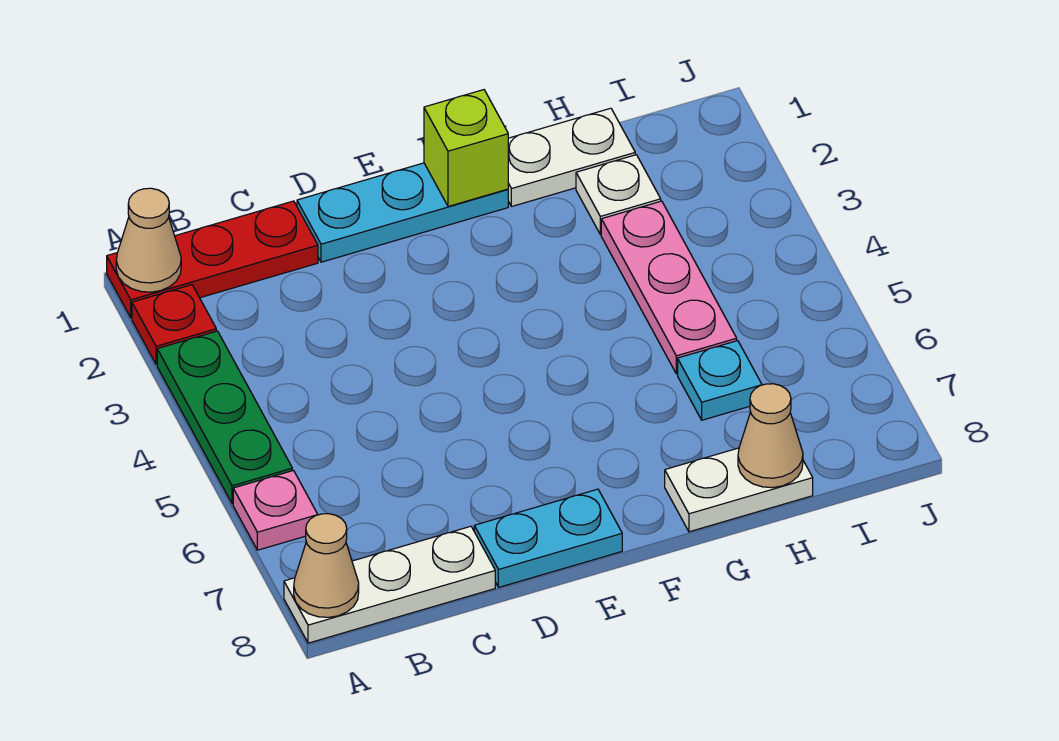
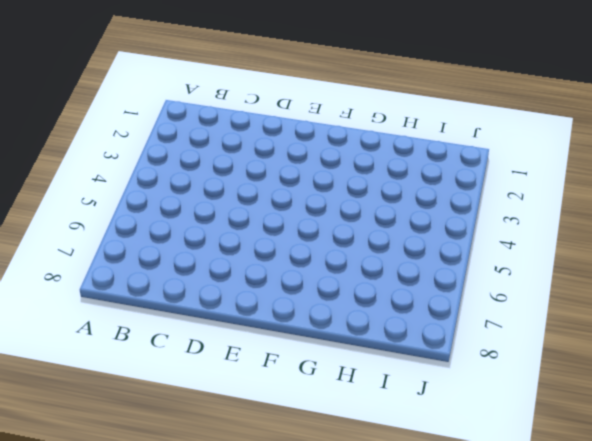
none -> red 1x3 plate [107,201,318,318]
none -> red 1x1 plate [132,285,216,364]
none -> green 1x3 plate [157,331,292,504]

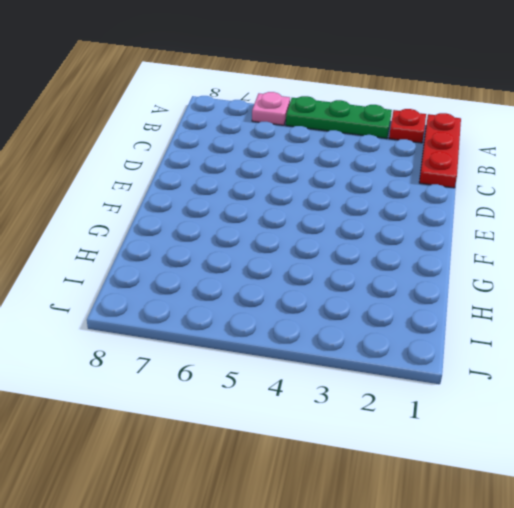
none -> white 1x3 plate [284,526,495,643]
none -> cyan 1x3 plate [297,163,508,262]
none -> cyan 1x2 plate [474,489,622,587]

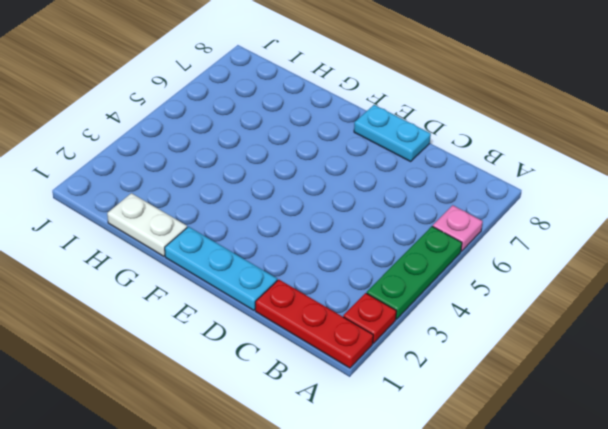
none -> white 1x3 plate [284,526,495,643]
none -> white 1x2 plate [665,448,813,532]
none -> white 1x1 plate [576,155,661,234]

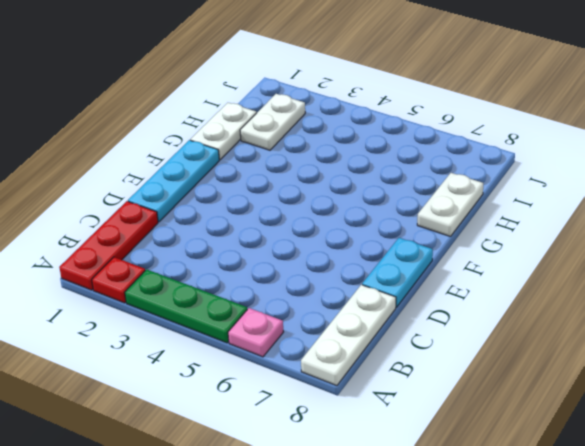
white 1x2 plate [240,94,305,150] -> white 1x1 plate [576,155,661,234]
none -> pink 1x3 plate [601,201,737,374]
none -> cyan 1x1 plate [678,341,762,420]
none -> tan 1x1 cone [116,188,181,292]

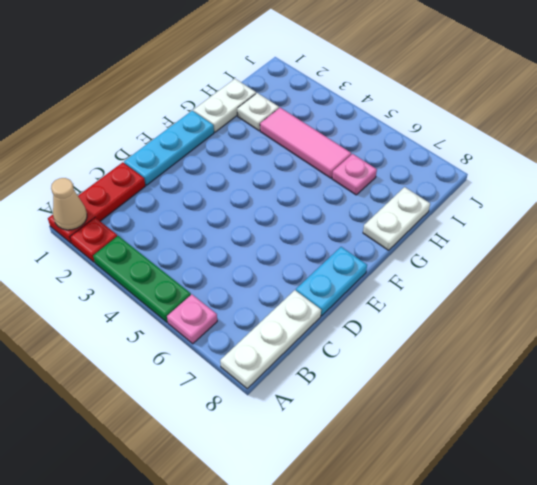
pink 1x3 tile [260,108,351,178] -> pink 1x3 plate [601,201,737,374]
pink 1x1 plate [332,154,377,195] -> cyan 1x1 plate [678,341,762,420]
none -> tan 1x1 cone [294,514,359,617]
none -> lime 1x1 brick [424,90,508,206]
none -> tan 1x1 cone [738,384,803,488]

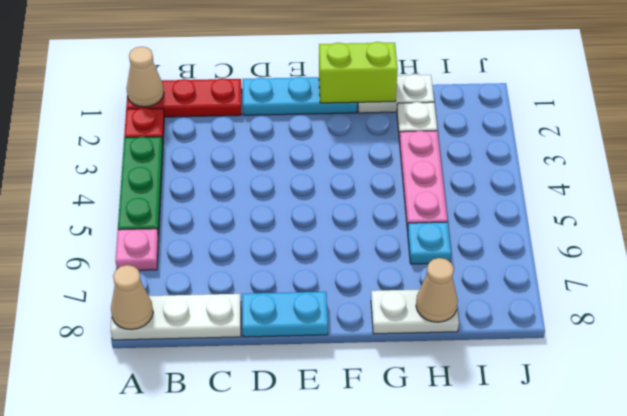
lime 1x2 brick [319,42,398,103] -> lime 1x1 brick [424,90,508,206]

